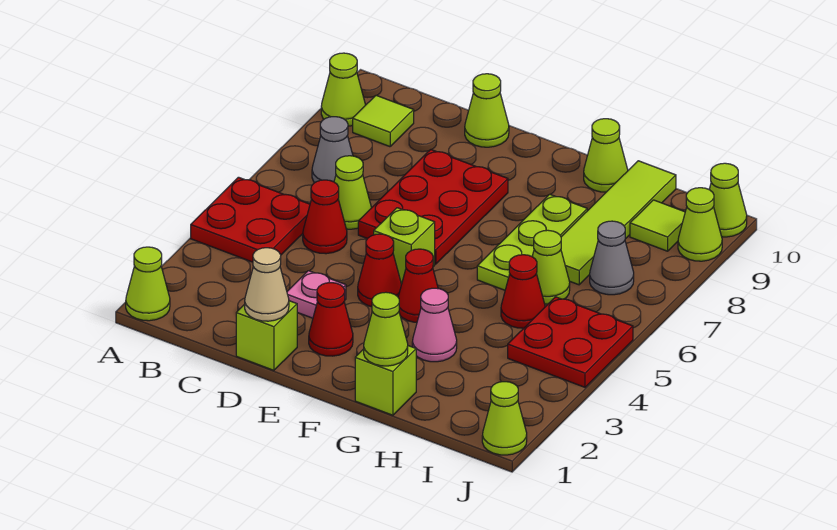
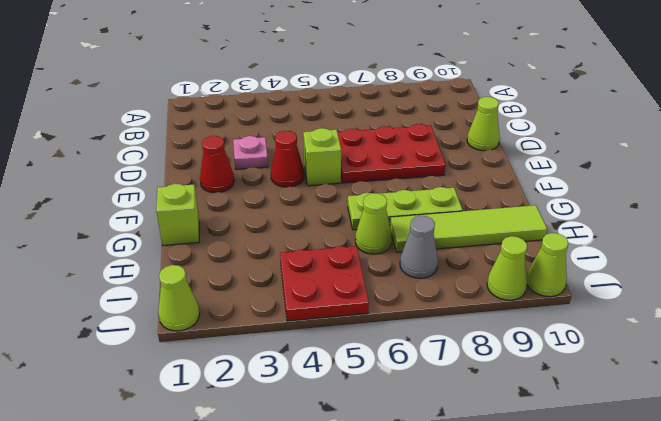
none -> lime 1x1 cone [126,247,170,321]
none -> red 2x2 plate [191,177,310,262]
none -> lime 1x1 cone [321,53,365,126]
none -> grey 1x1 cone [312,117,353,183]

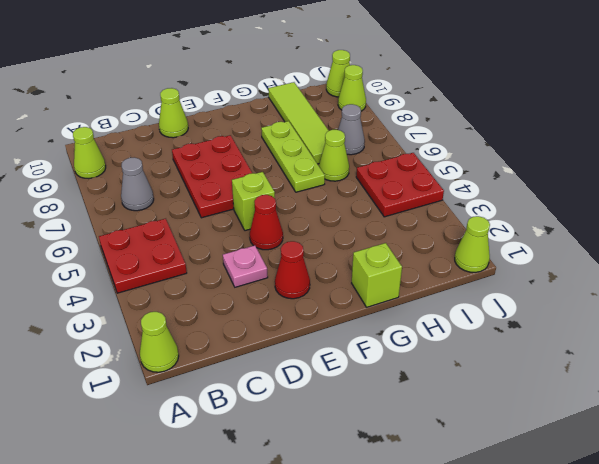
none -> lime 1x1 tile [353,95,414,147]
none -> red 1x1 cone [303,180,347,254]
none -> lime 1x1 cone [334,156,371,229]
none -> lime 1x1 brick [236,301,297,370]

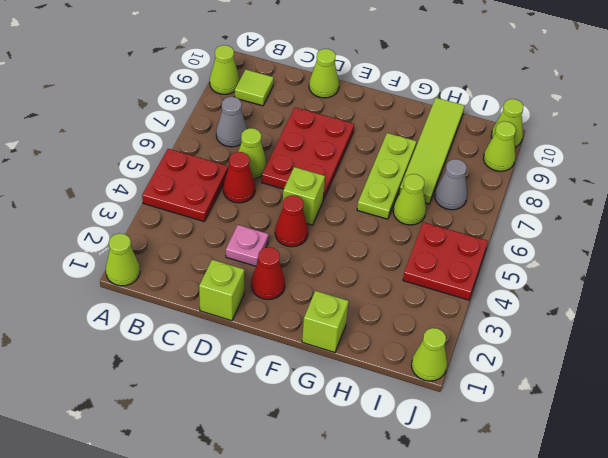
none -> red 1x1 cone [398,249,438,322]
none -> pink 1x1 cone [412,288,457,362]
none -> lime 1x1 cone [584,119,628,192]
none -> red 1x1 cone [501,255,545,328]

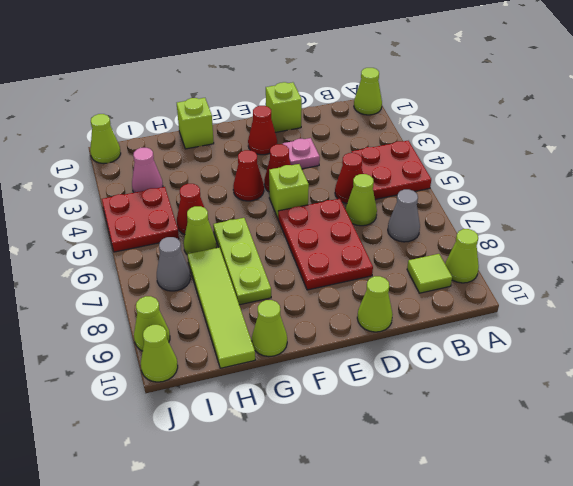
pink 1x1 cone [132,148,163,193] -> pink 1x1 cone moved to [412,288,457,362]
none -> lime 1x1 tile [630,200,685,251]
none -> tan 1x1 cone [245,248,289,321]
none -> lime 1x1 cone [364,292,408,366]

